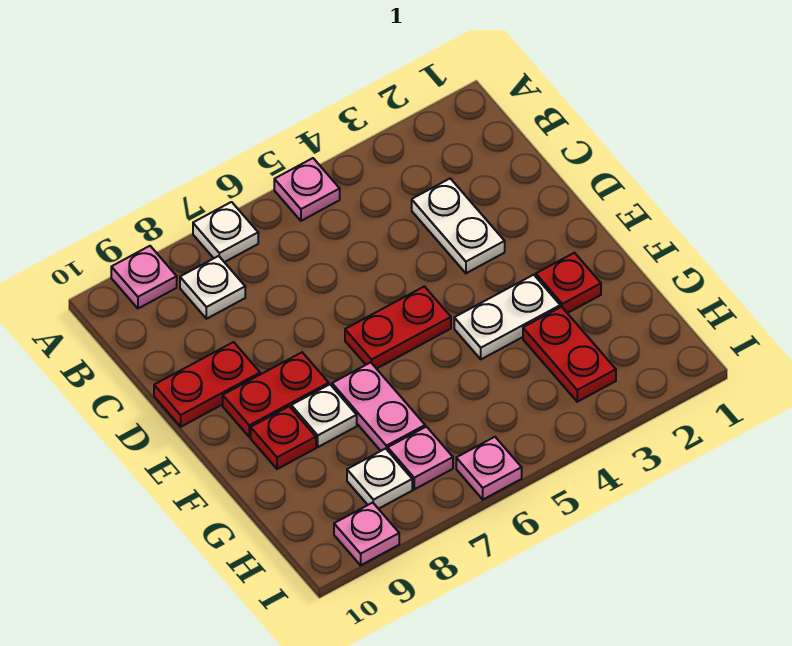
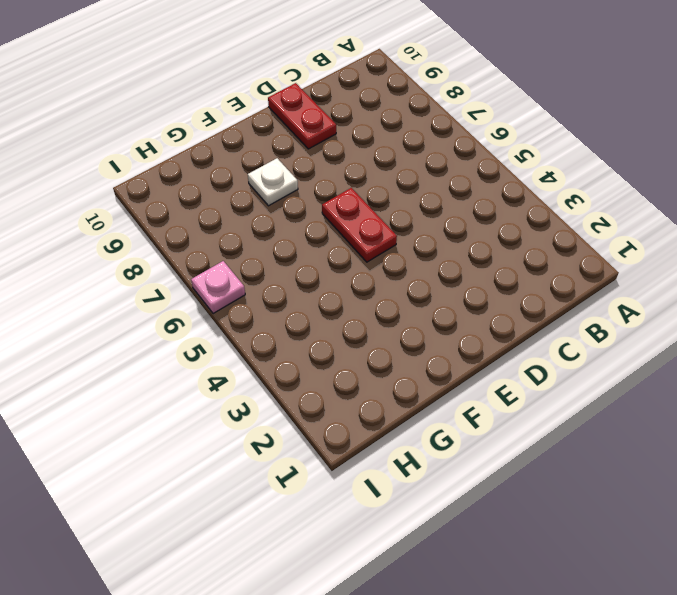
none -> pink 1x1 plate [274,158,340,221]
none -> white 1x1 plate [193,202,258,262]
none -> pink 1x1 plate [111,246,177,308]

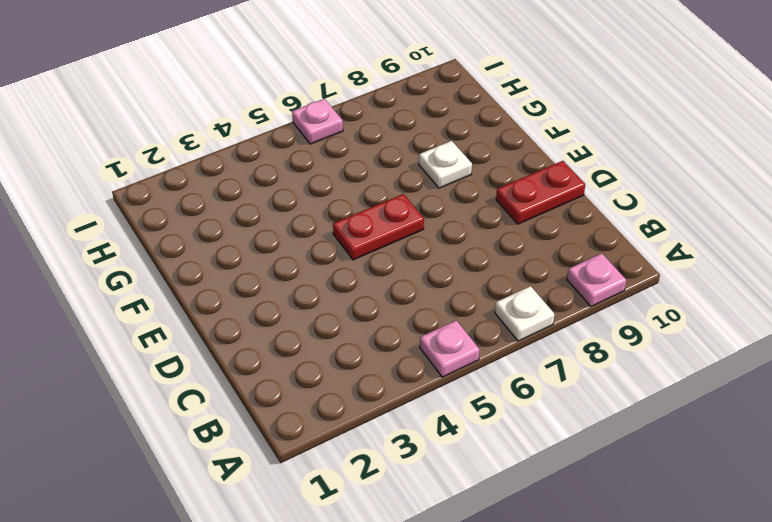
none -> white 1x1 plate [180,256,245,319]
none -> white 1x2 plate [412,178,505,273]
none -> red 1x2 plate [223,352,329,437]

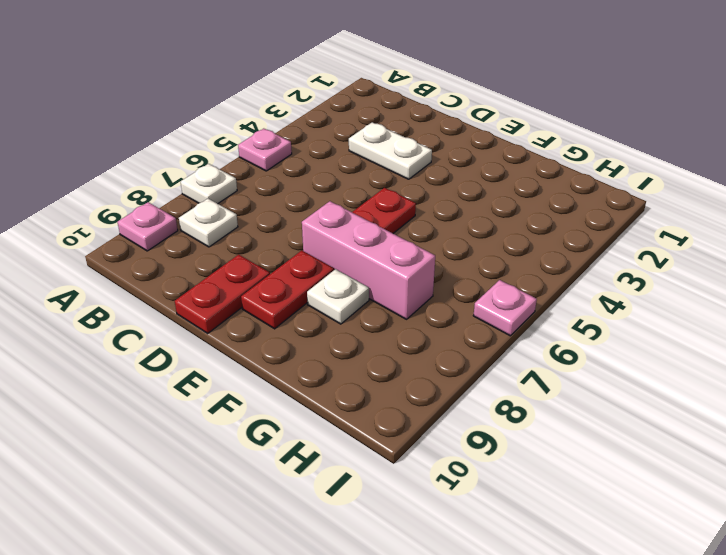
pink 1x3 brick [302,201,435,319] -> pink 1x2 plate [332,362,425,451]
none -> red 1x1 plate [536,253,601,313]
none -> white 1x2 plate [454,275,560,359]
none -> red 1x1 plate [251,406,316,469]

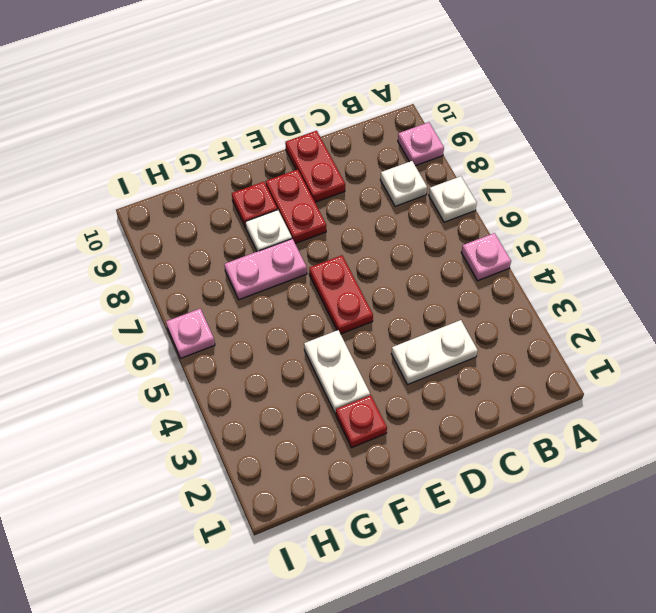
none -> red 1x2 plate [523,307,616,402]
none -> pink 1x1 plate [388,427,453,489]
none -> white 1x1 plate [347,449,412,509]

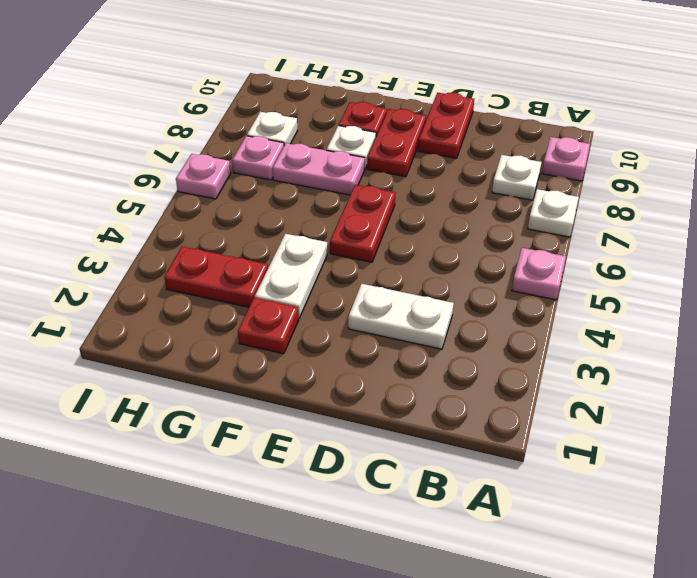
none -> pink 1x1 plate [334,503,399,565]

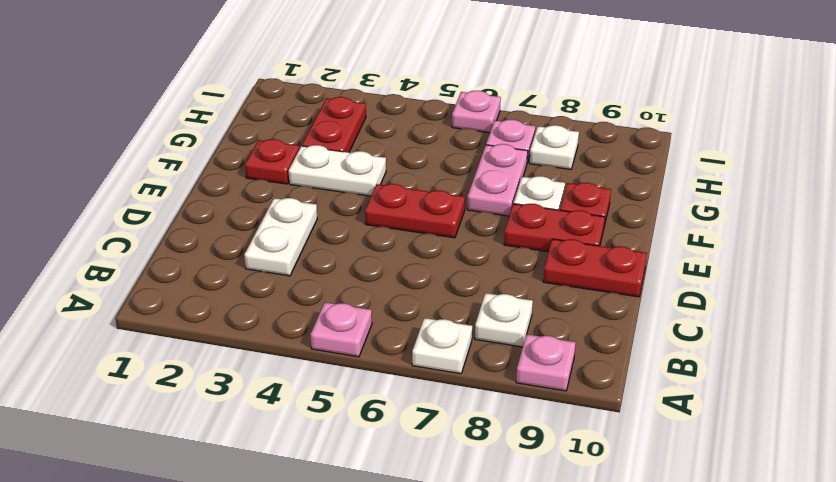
none -> pink 1x1 plate [334,503,399,565]

